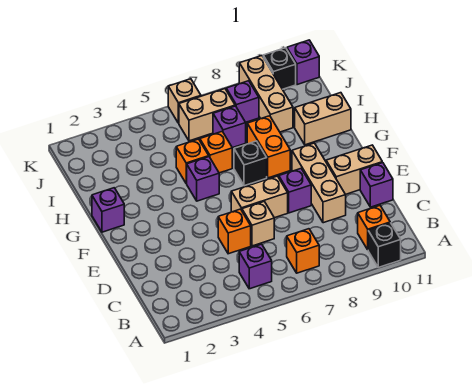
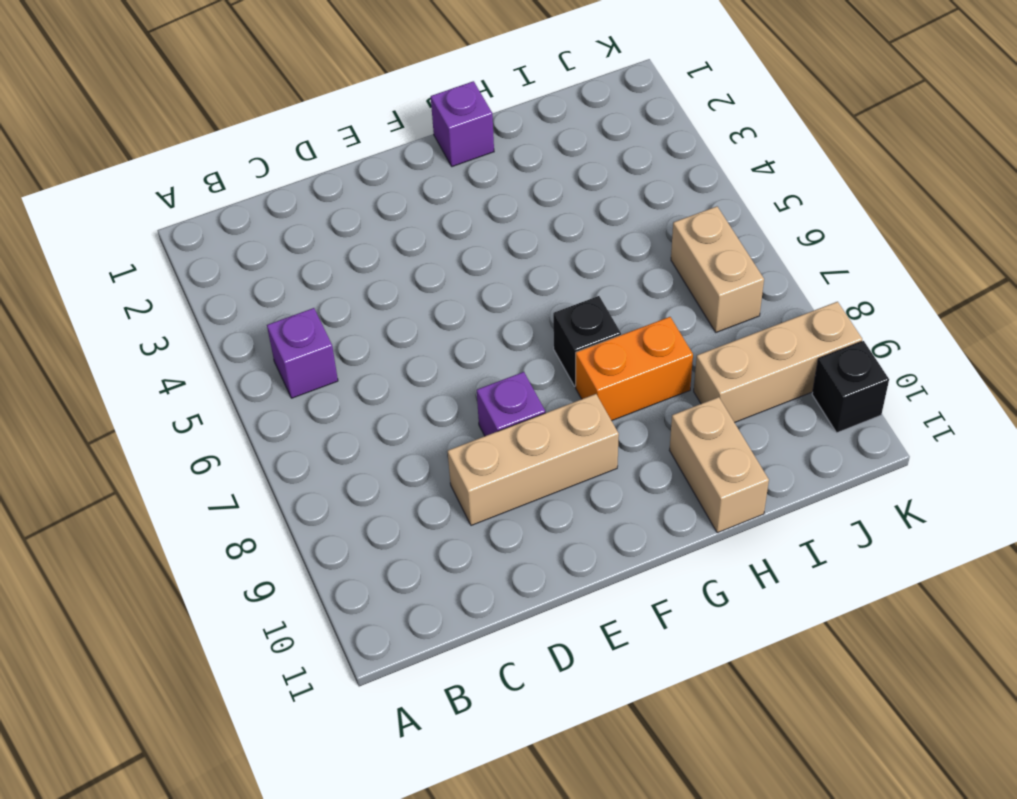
none -> black 1x1 brick [368,223,401,267]
none -> orange 1x1 brick [287,229,319,273]
none -> orange 1x1 brick [358,206,390,250]

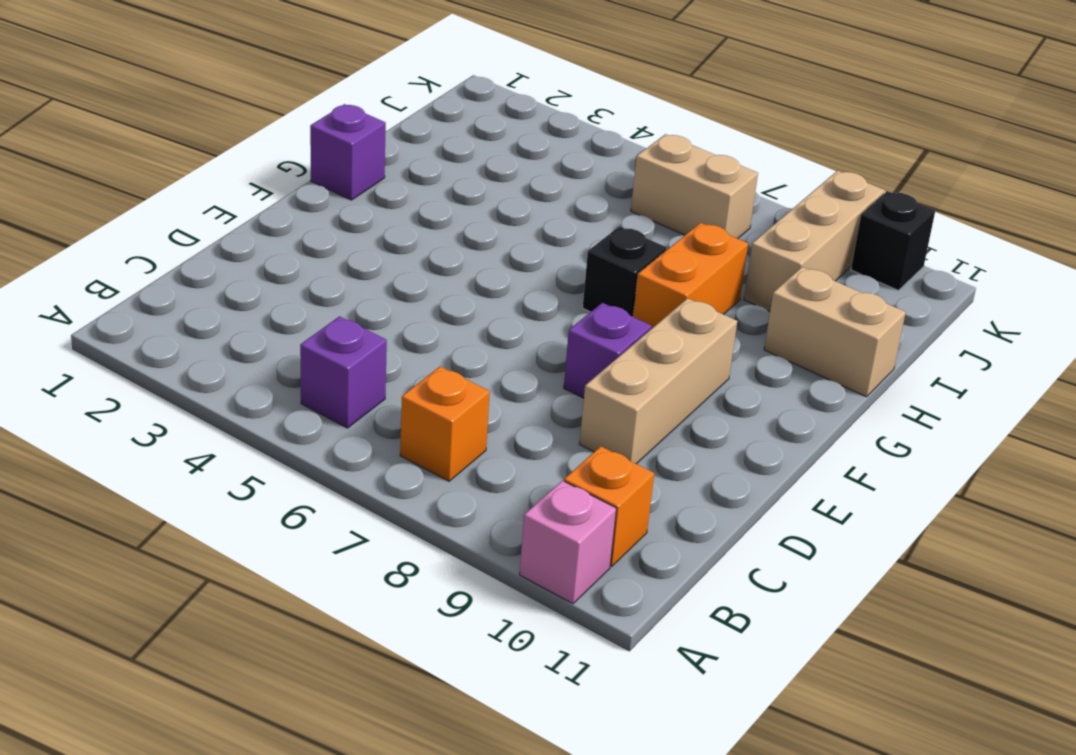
pink 1x1 brick [520,481,616,604] -> black 1x1 brick [368,223,401,267]
none -> orange 1x1 brick [218,209,251,254]
none -> tan 1x1 brick [242,202,274,246]
none -> purple 1x1 brick [360,163,393,207]

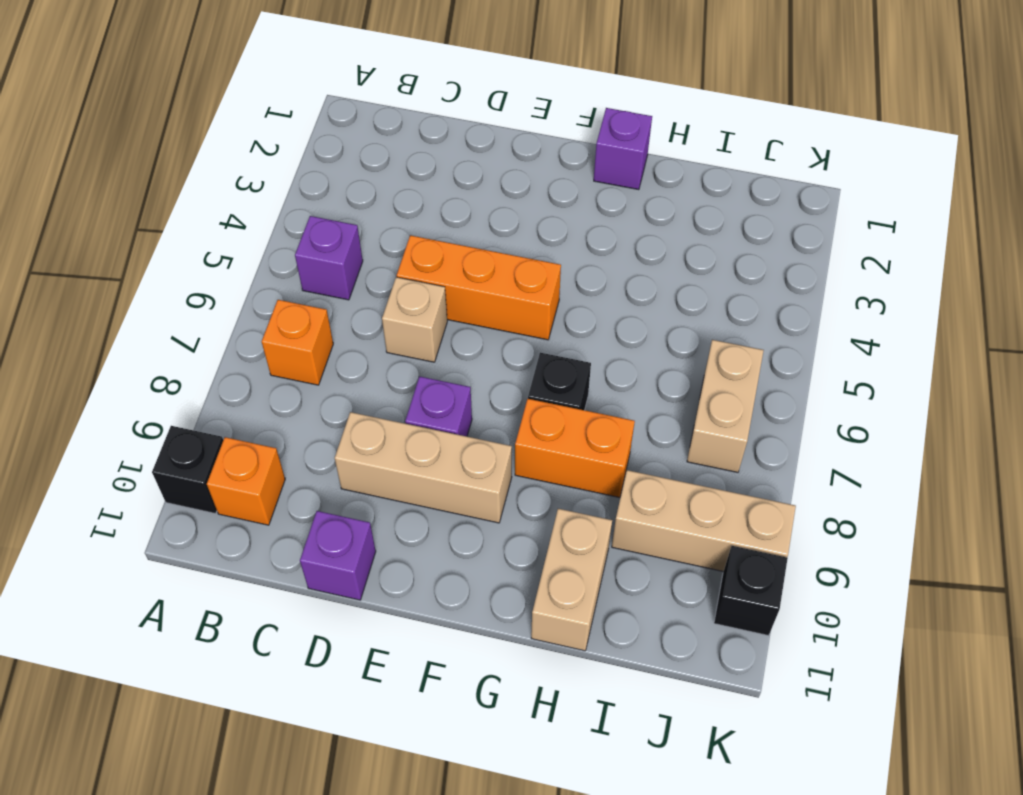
orange 1x3 brick [397,235,561,340] -> orange 1x1 brick [218,209,251,254]
none -> tan 1x2 brick [231,176,288,218]
none -> tan 1x2 brick [326,145,382,195]
none -> purple 1x1 brick [186,157,219,201]

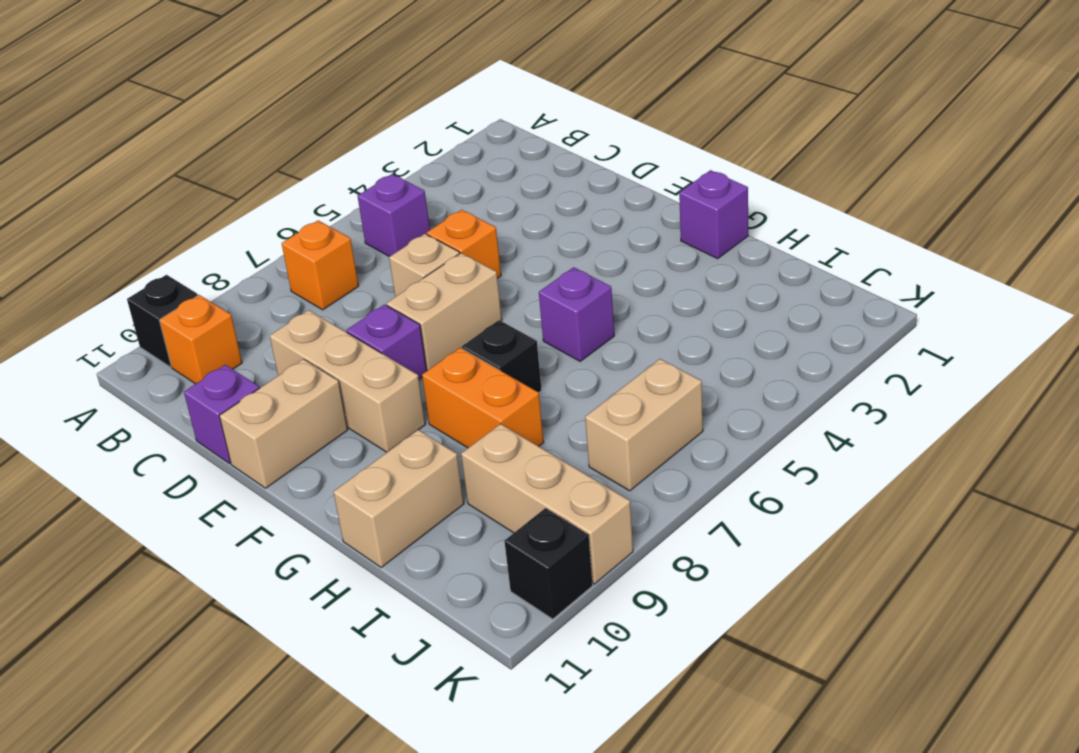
none -> orange 1x1 brick [176,139,209,183]
none -> orange 1x1 brick [200,132,232,173]
none -> purple 1x1 brick [213,106,246,148]

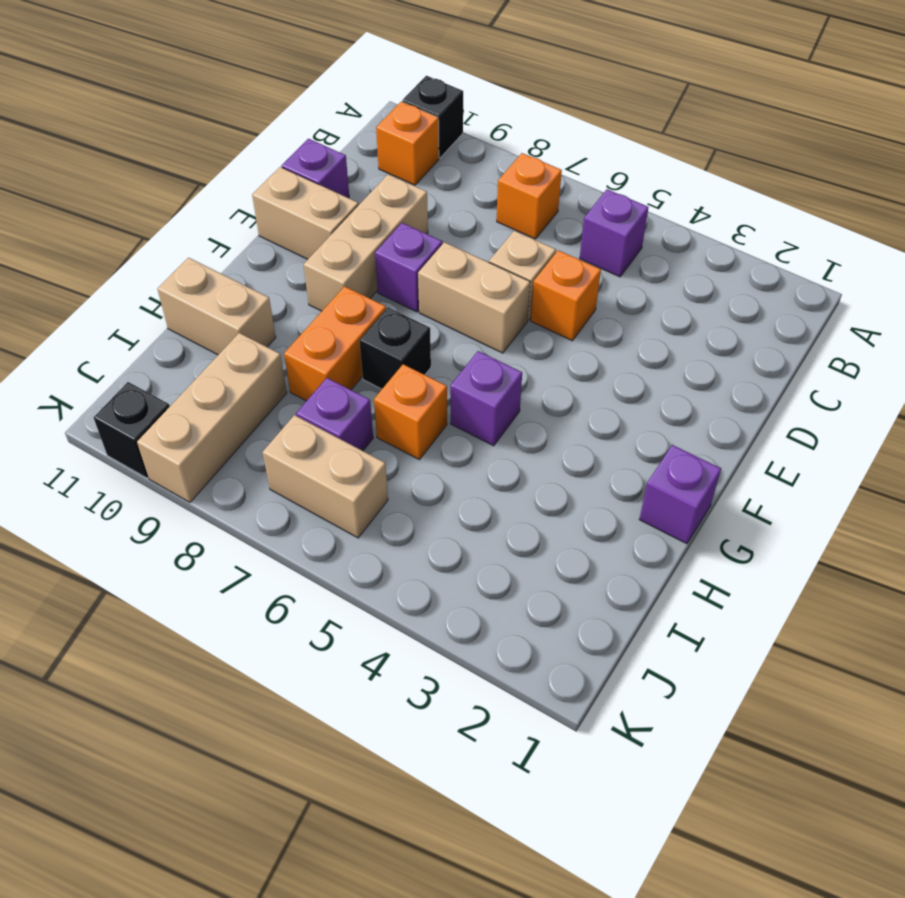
none -> orange 1x1 brick [176,139,209,183]
none -> purple 1x1 brick [226,81,259,122]
none -> tan 1x1 brick [168,79,201,123]

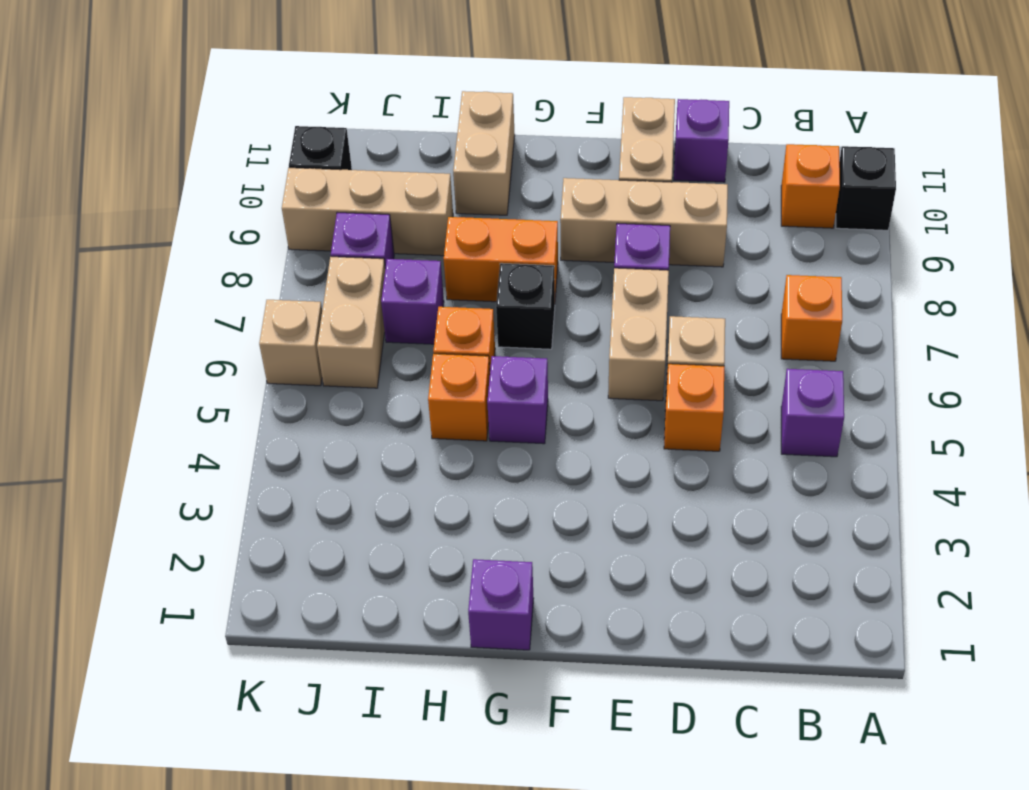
none -> purple 1x1 brick [287,40,319,85]

